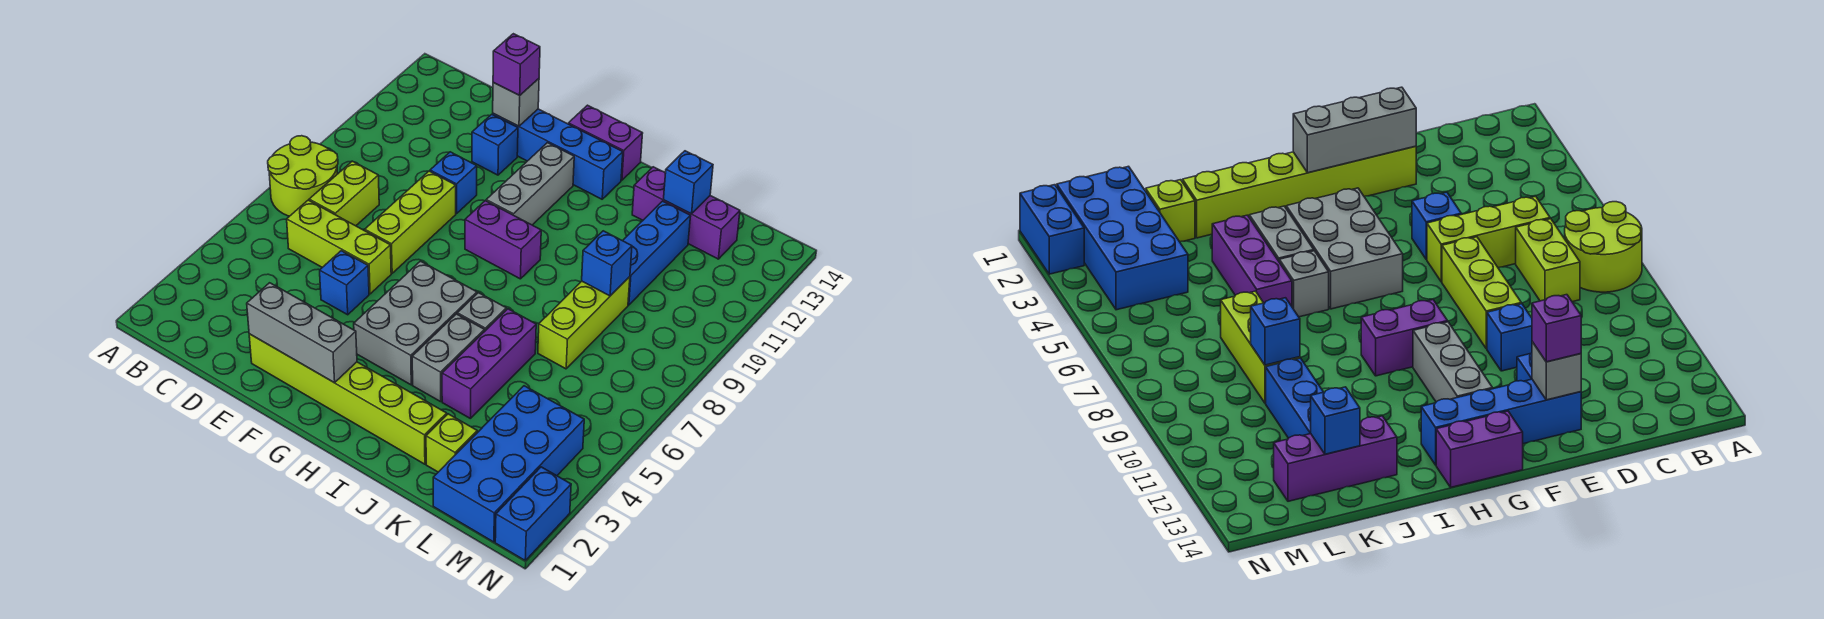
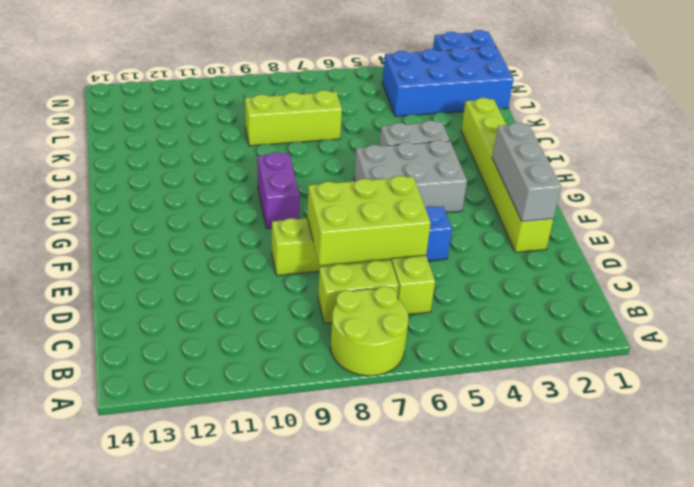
lime 2x3 brick [307,176,431,265] -> none
none -> blue 1x1 brick [430,152,477,214]
none -> blue 1x1 brick [472,114,518,175]
none -> blue 1x4 brick [493,109,623,199]

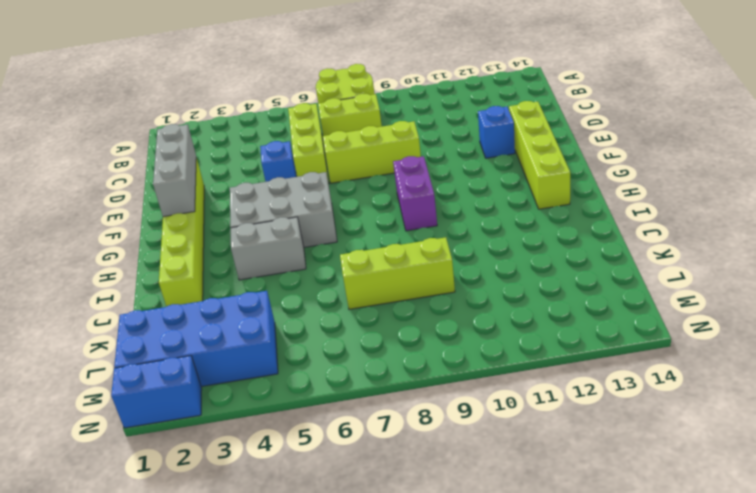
lime 1x4 brick [509,101,570,209] -> blue 1x4 brick [493,109,623,199]
none -> blue 1x1 brick [430,152,477,214]
none -> grey 1x3 brick [486,143,574,225]
none -> purple 1x2 brick [568,105,643,180]

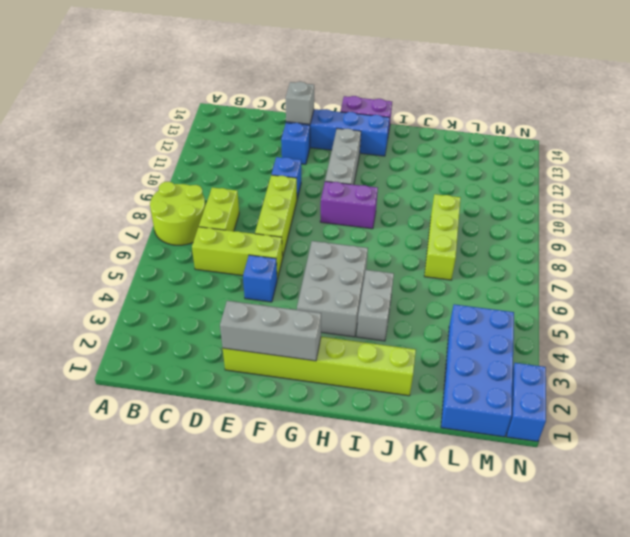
none -> grey 1x1 brick [457,293,506,332]
none -> purple 1x3 brick [442,309,536,419]
none -> purple 1x3 brick [632,167,740,259]

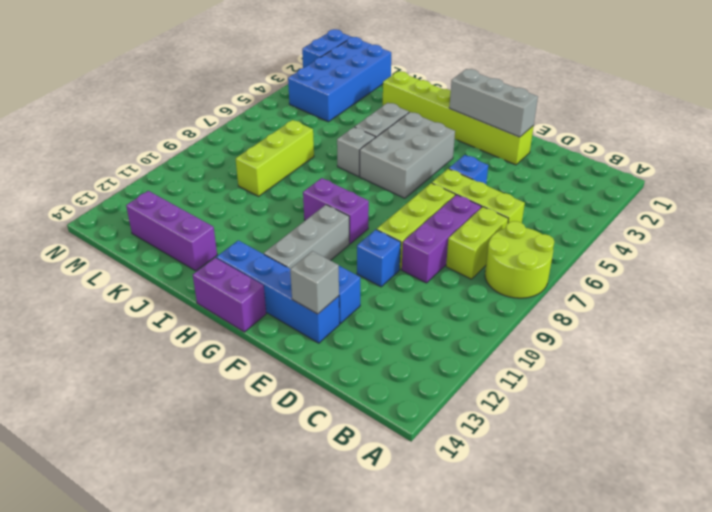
purple 1x3 brick [402,195,481,283] -> purple 1x3 brick moved to [442,309,536,419]
none -> lime 1x1 brick [426,414,477,472]
none -> blue 1x3 brick [623,201,691,305]
none -> blue 1x1 brick [582,231,632,296]

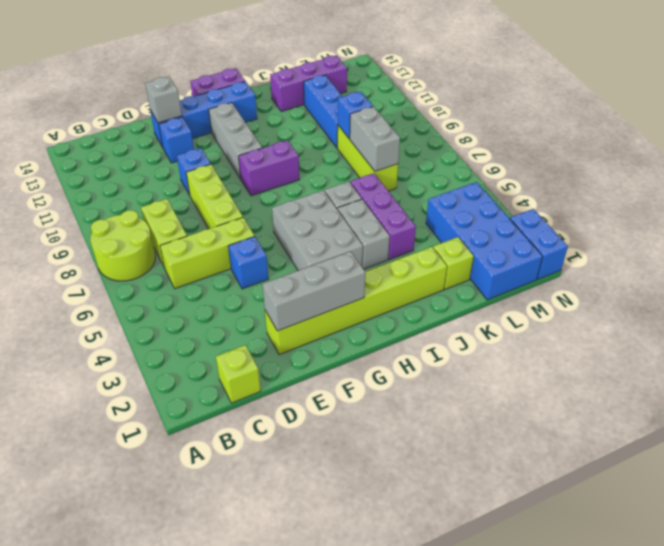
lime 1x1 brick [216,345,261,403] -> none
grey 1x2 brick [350,107,400,171] -> none
none -> blue 1x1 brick [664,151,713,214]
none -> purple 1x1 brick [493,34,540,95]

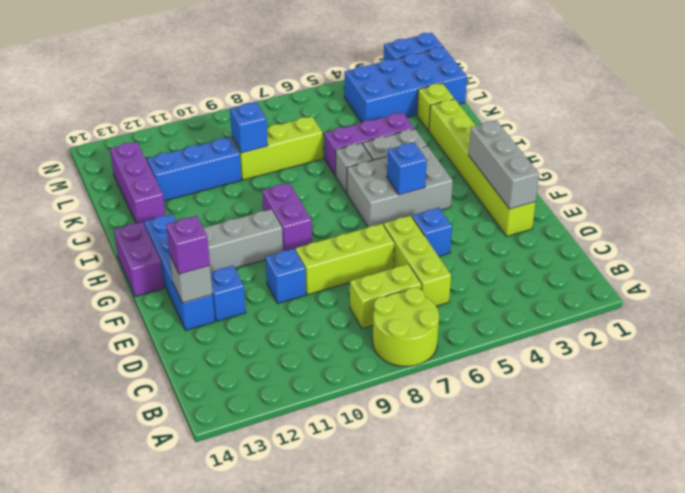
blue 1x1 brick [387,143,427,195] -> blue 1x1 brick moved to [664,151,713,214]

